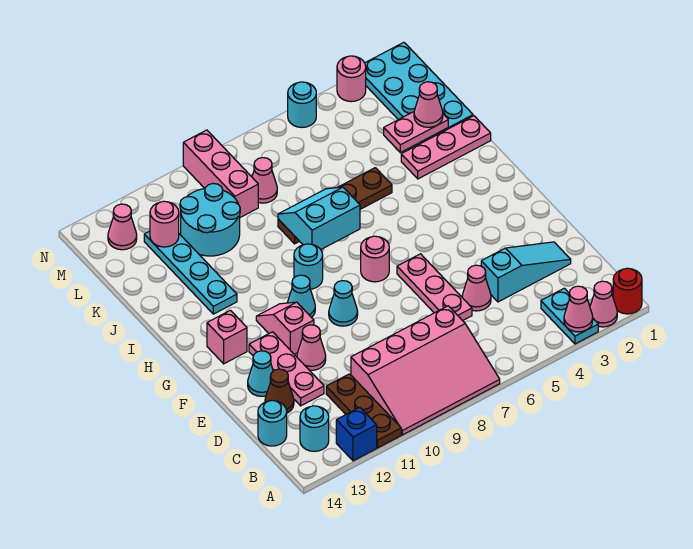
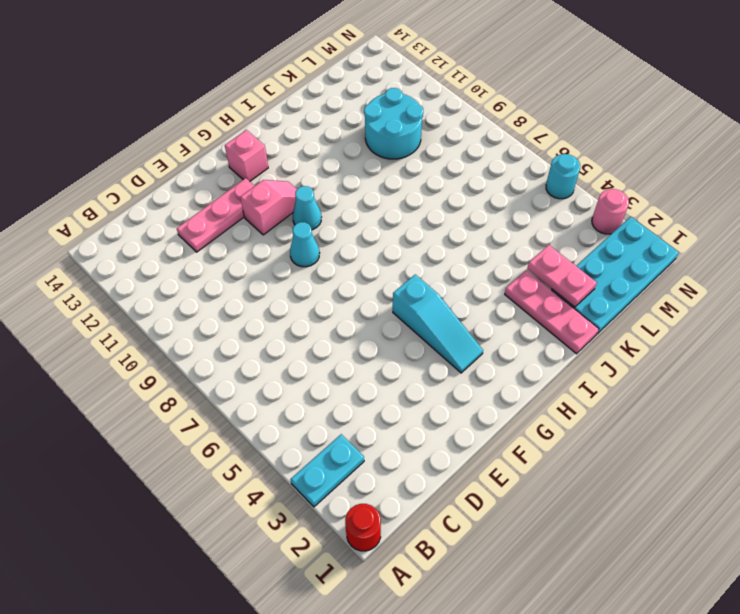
cyan 1x3 slope [393,275,483,373] -> cyan 1x3 slope moved to [481,242,571,302]
none -> pink 1x1 cone [590,281,617,327]
none -> pink 3x4 slope [351,306,500,435]
none -> brown 1x3 plate [326,374,401,448]
none -> blue 1x1 brick [336,407,377,461]

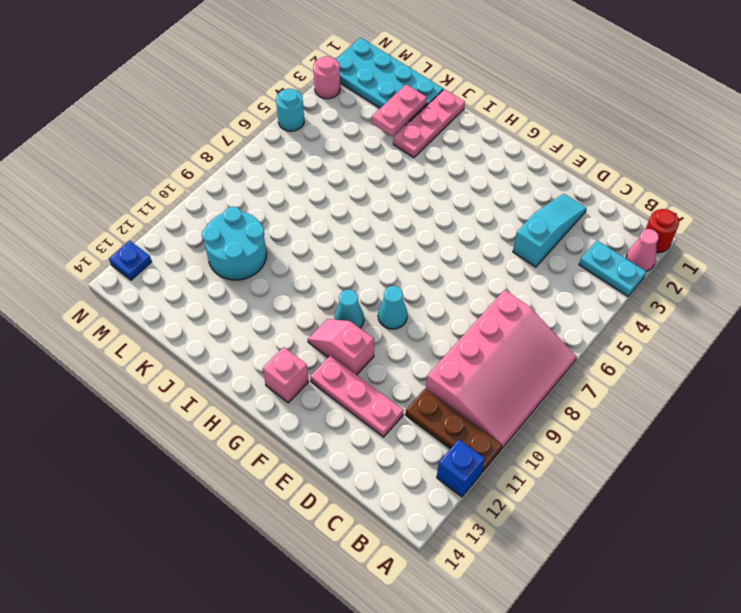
blue 1x1 plate [109,241,152,280] -> none
none -> cyan 1x1 round brick [300,406,329,451]
none -> cyan 1x1 round brick [258,401,287,446]
none -> pink 1x1 cone [462,265,491,311]
none -> pink 1x3 plate [397,254,472,321]

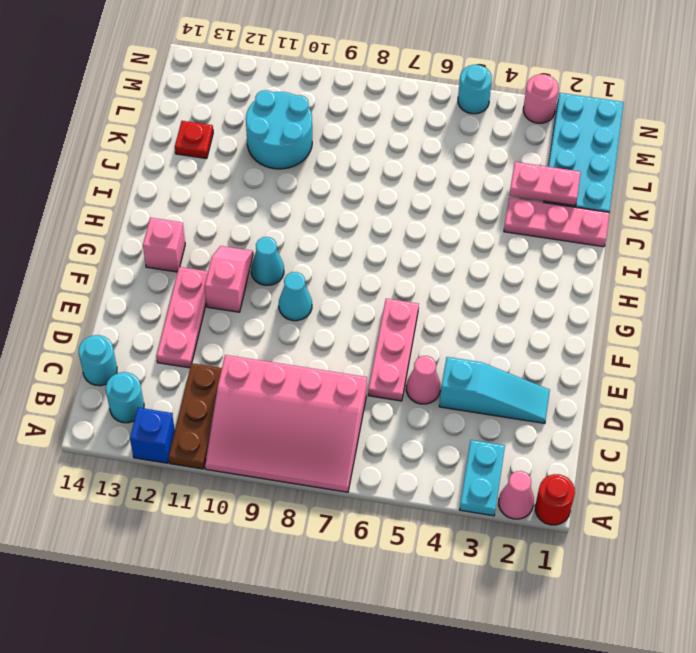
red 1x1 plate [175,121,213,159] -> none
none -> brown 1x1 cone [265,369,294,413]
none -> pink 1x1 cone [297,325,326,370]
none -> cyan 1x1 cone [248,351,273,396]
none -> pink 1x1 round brick [361,236,389,282]

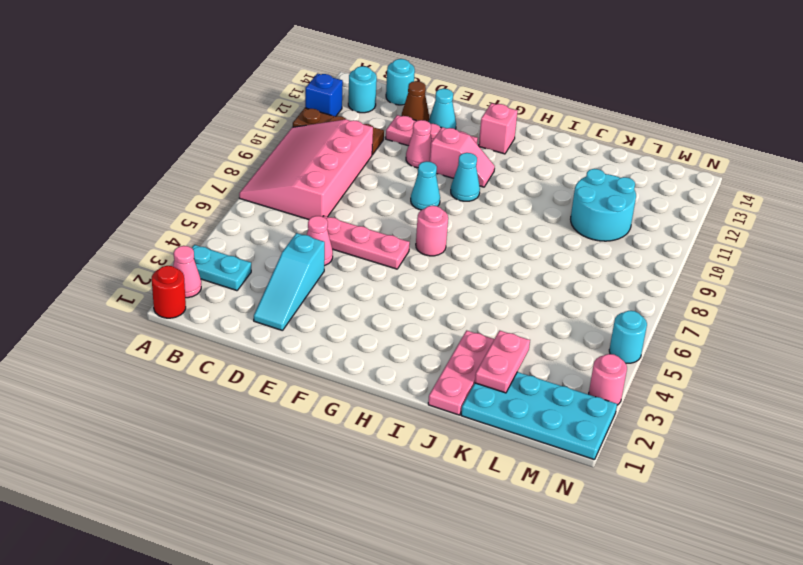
none -> cyan 1x1 round brick [294,244,323,289]
none -> cyan 1x4 plate [144,231,237,314]
none -> brown 1x4 plate [278,168,392,244]
none -> pink 1x1 cone [252,158,277,203]

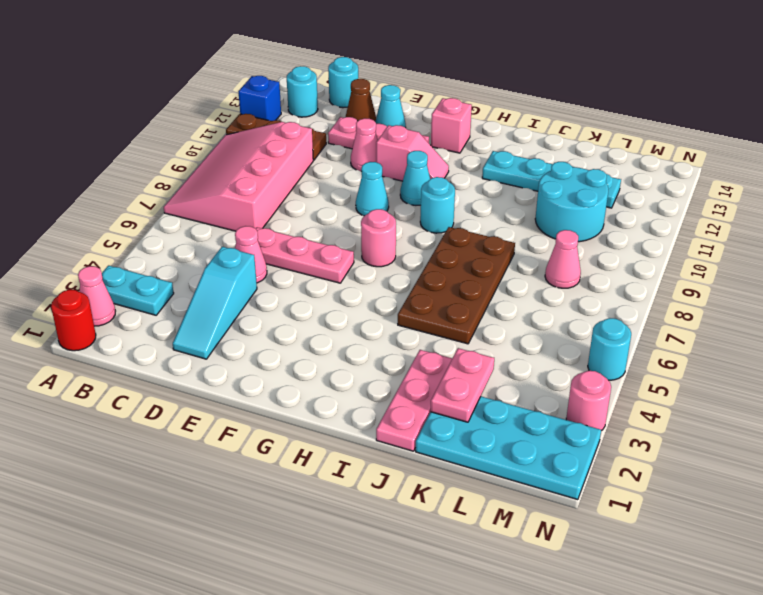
brown 2x4 plate [398,227,515,344] -> brown 1x4 plate [278,168,392,244]
none -> pink 1x3 brick [183,130,258,217]
none -> pink 1x1 cone [108,204,137,250]
none -> pink 1x1 cone [564,286,593,332]
none -> cyan 2x2 slope [278,187,360,249]

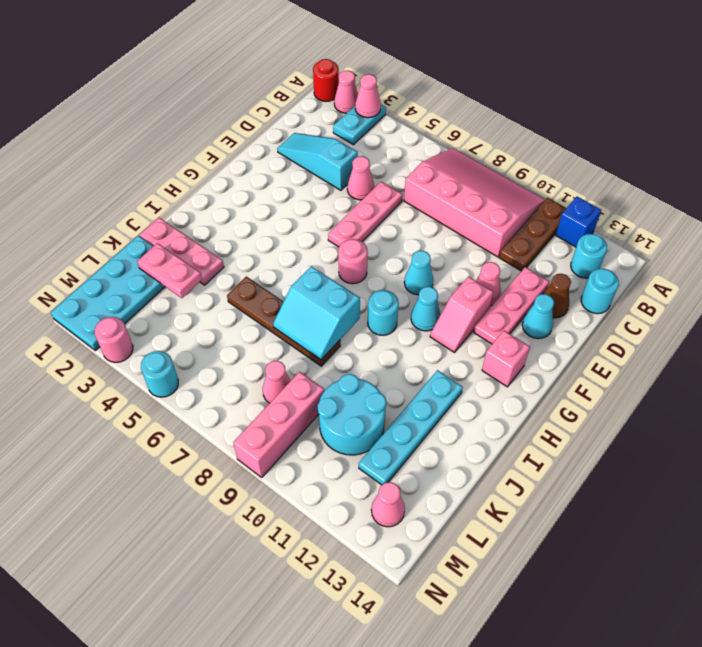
none -> pink 1x1 round brick [150,201,179,247]
none -> pink 1x1 cone [414,82,443,127]

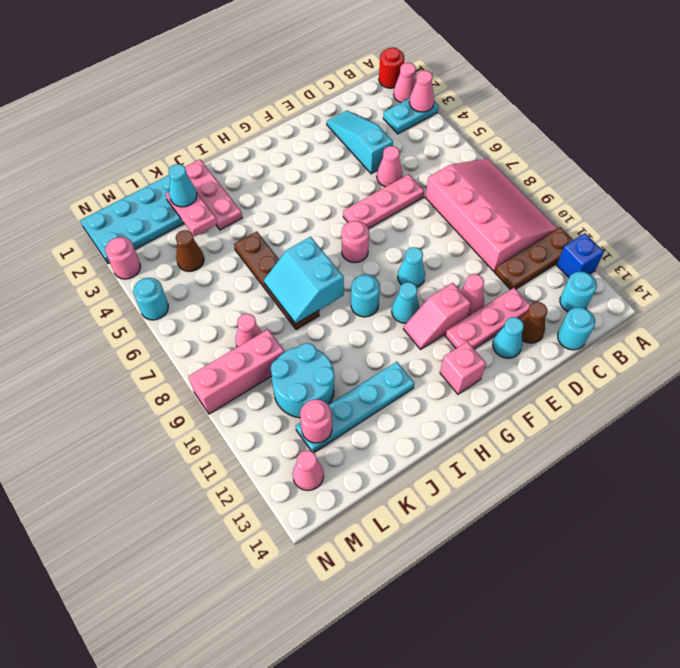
cyan 1x1 cone [168,164,197,207] -> pink 1x1 cone [414,82,443,127]
brown 1x1 cone [176,230,204,272] -> none

